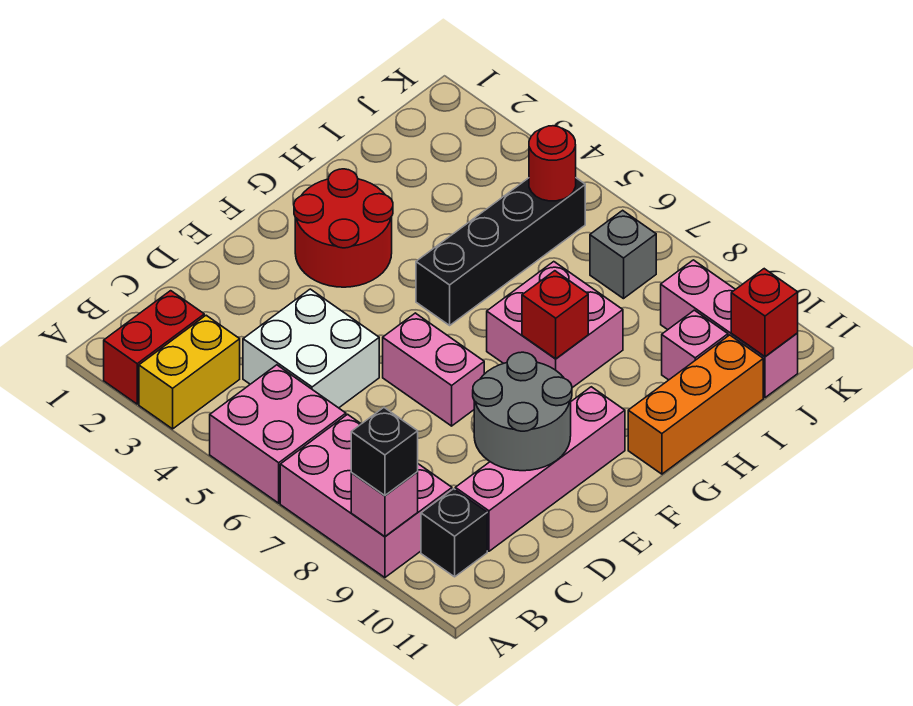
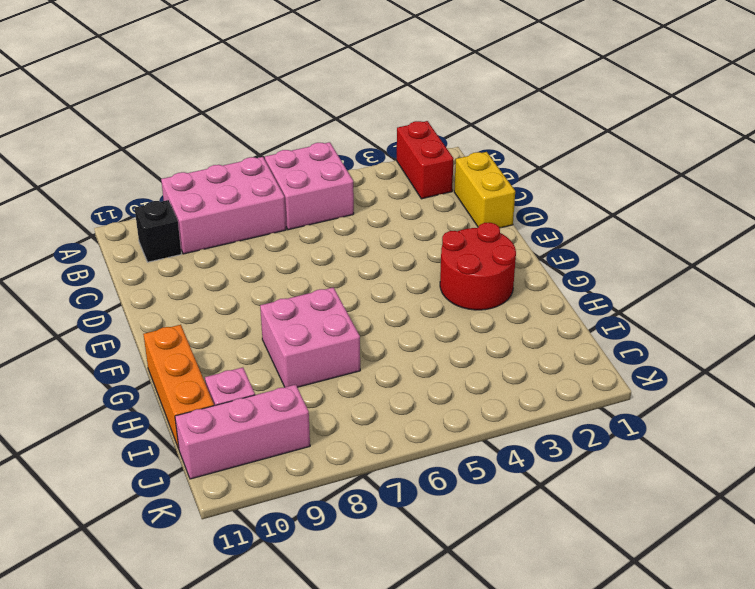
yellow 1x2 brick [454,152,515,228] -> yellow 1x2 brick moved to [139,315,240,429]
none -> white 2x2 brick [243,289,379,408]
none -> pink 1x4 brick [455,387,625,551]
none -> pink 1x2 brick [383,313,484,426]

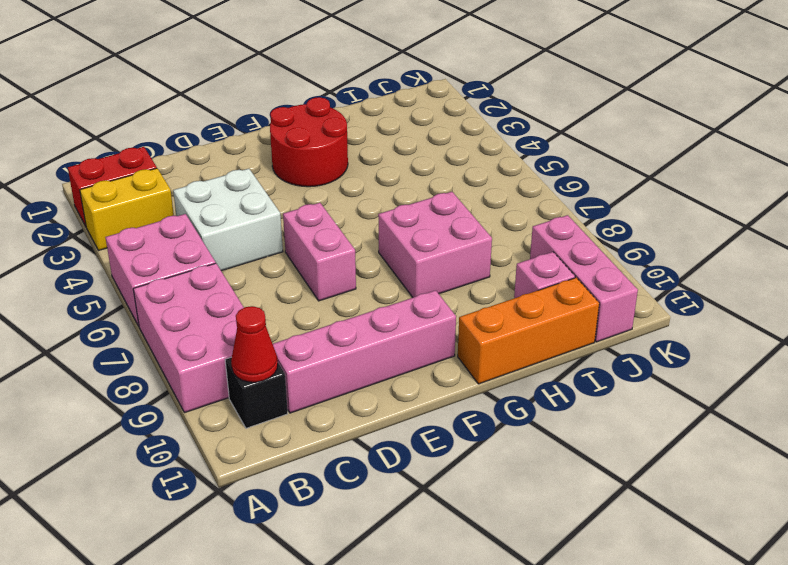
red 1x1 cone [231,306,278,382] -> none
none -> black 1x4 brick [416,178,585,325]
none -> grey 1x1 brick [590,210,656,299]
none -> pink 1x1 brick [351,472,418,536]

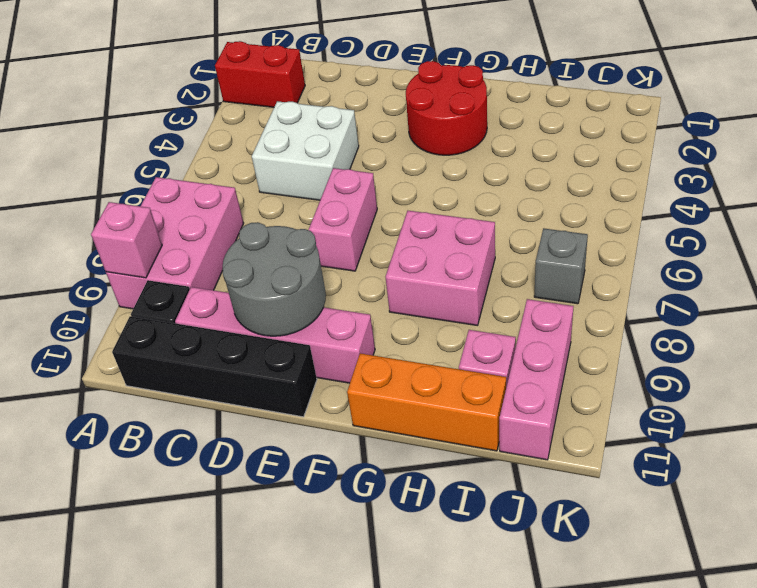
black 1x4 brick [112,316,317,417] -> black 1x4 brick moved to [416,178,585,325]
none -> yellow 1x2 brick [139,315,240,429]
none -> pink 2x2 brick [210,365,346,503]
none -> red 1x1 brick [522,271,588,359]

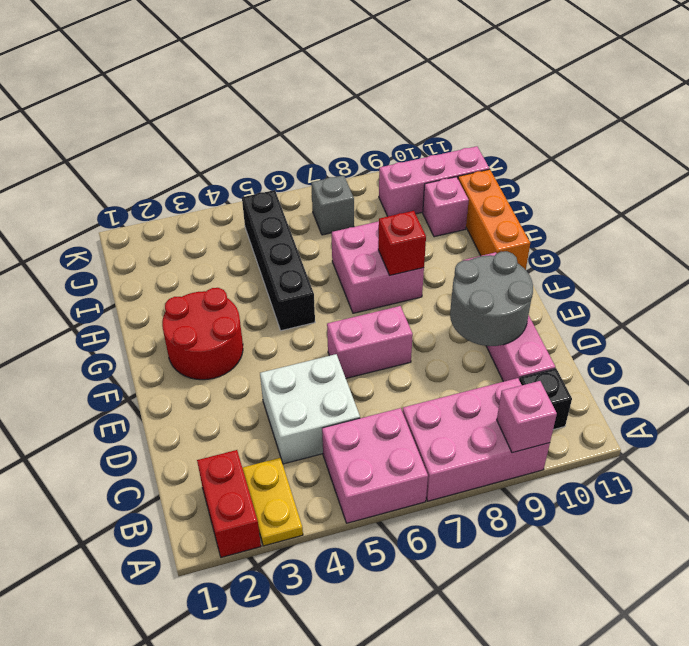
yellow 1x2 plate [242,458,303,546] -> yellow 1x2 brick [139,315,240,429]
none -> red 1x1 round brick [529,126,576,201]
none -> red 1x1 brick [731,269,798,356]
none -> black 1x1 brick [351,408,418,495]

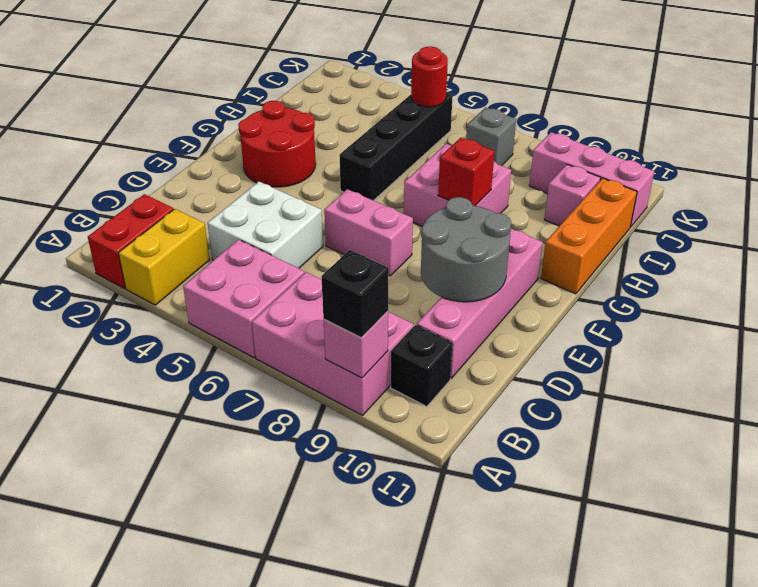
none -> red 1x1 brick [731,269,798,356]

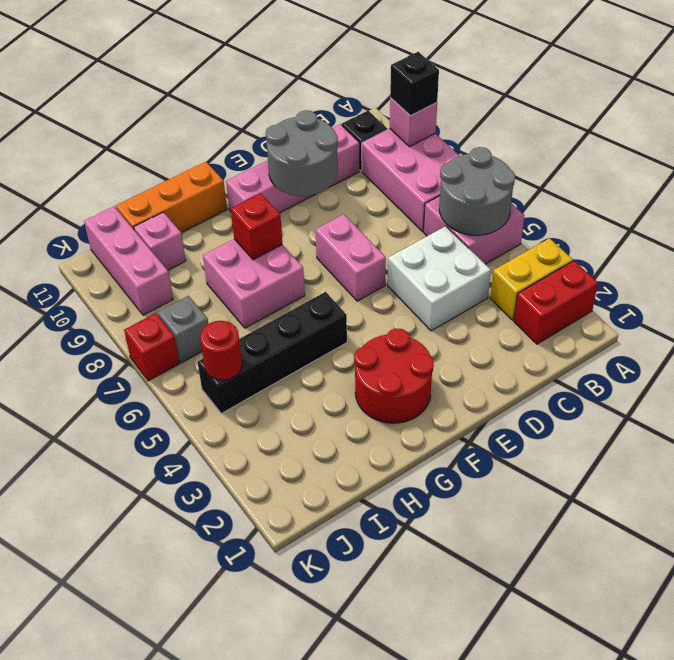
grey 2x2 round brick [439,147,515,235] -> none
red 1x1 brick [124,313,179,381] -> red 1x1 brick moved to [731,269,798,356]

